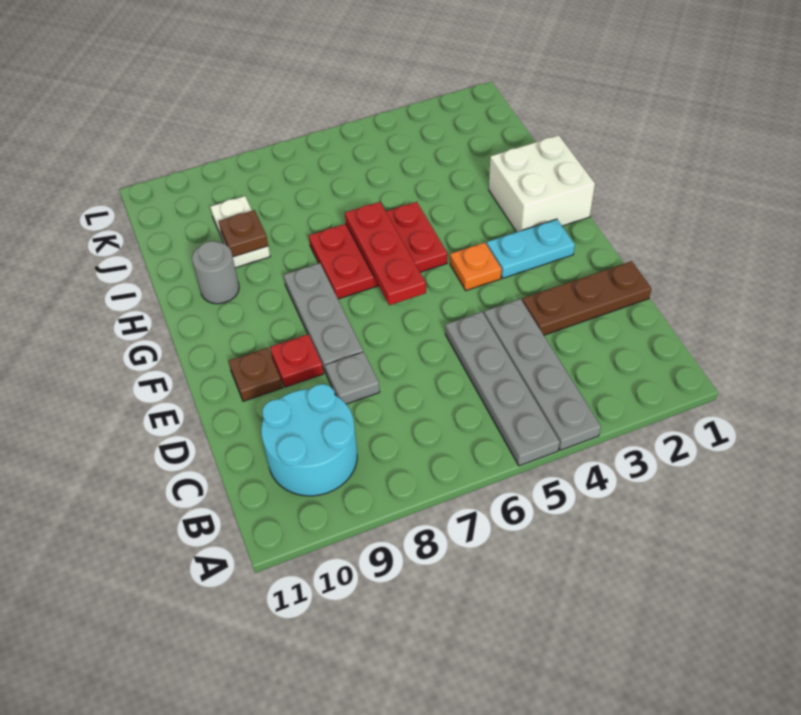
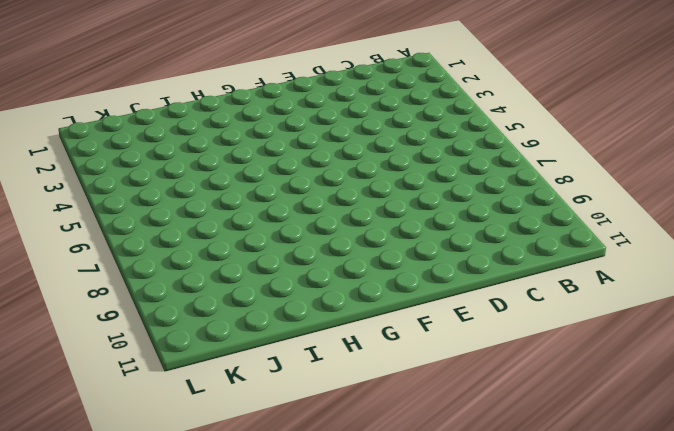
none -> grey 1x4 plate [484,299,601,450]
none -> grey 1x4 plate [445,312,560,466]
none -> cyan 2x2 round brick [261,384,357,496]

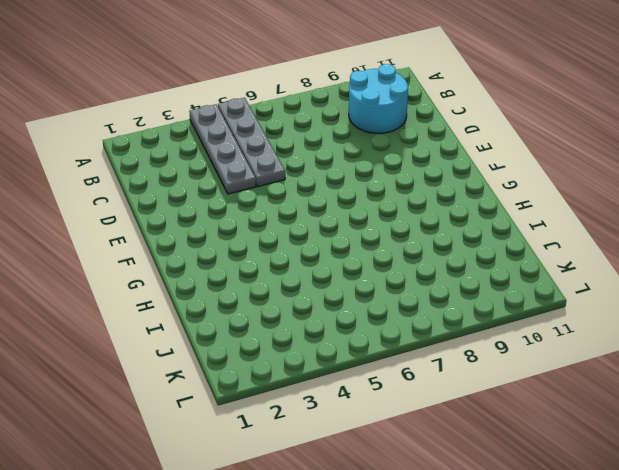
none -> brown 1x3 plate [522,261,652,335]
none -> grey 1x1 plate [325,352,380,404]
none -> grey 1x3 plate [284,263,363,373]

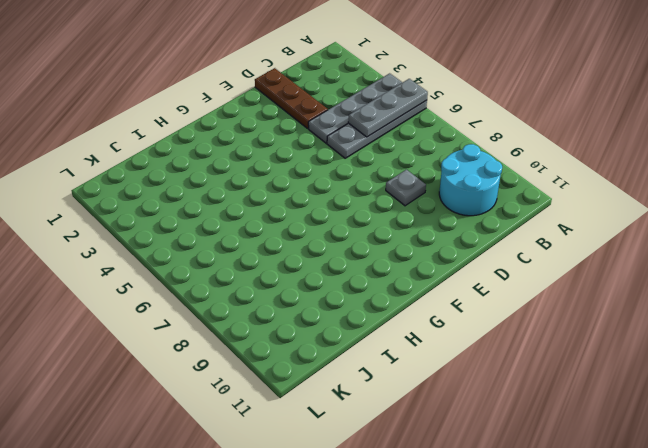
grey 1x3 plate [348,79,428,137] -> grey 1x3 plate moved to [284,263,363,373]
none -> red 1x1 plate [270,334,324,387]
none -> brown 1x1 plate [229,348,283,401]
none -> cyan 1x2 plate [487,219,575,278]

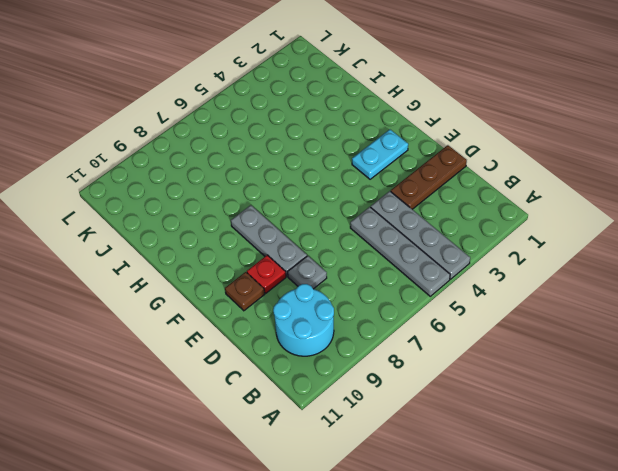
none -> orange 1x1 plate [450,243,502,291]
none -> white 2x2 brick [489,135,595,232]
none -> red 2x3 plate [309,202,447,299]

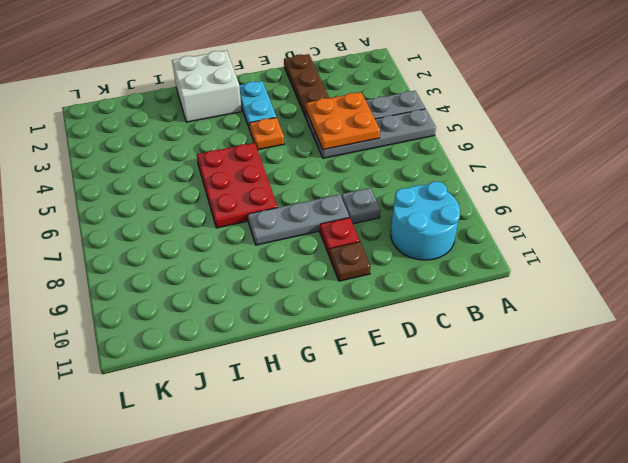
orange 2x2 plate [306,92,380,150] -> none
none -> grey 1x1 round brick [192,241,239,304]
none -> white 1x2 plate [210,196,270,268]
none -> red 1x3 plate [345,202,426,305]

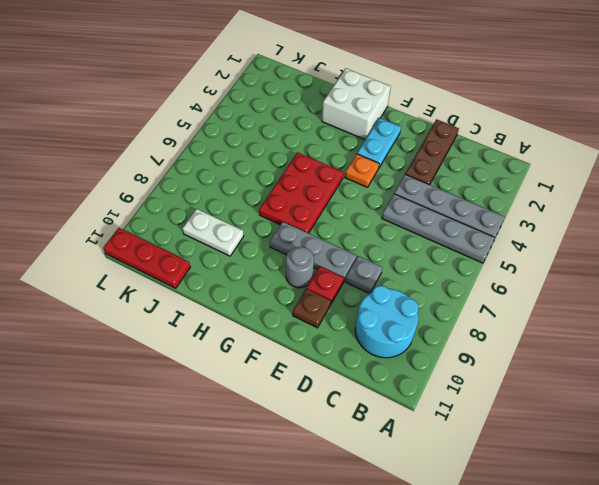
grey 1x1 round brick [286,247,314,288] -> grey 1x1 round brick moved to [192,241,239,304]
red 1x3 plate [103,228,190,288] -> red 1x3 plate moved to [345,202,426,305]
none -> brown 1x1 plate [219,210,268,257]

